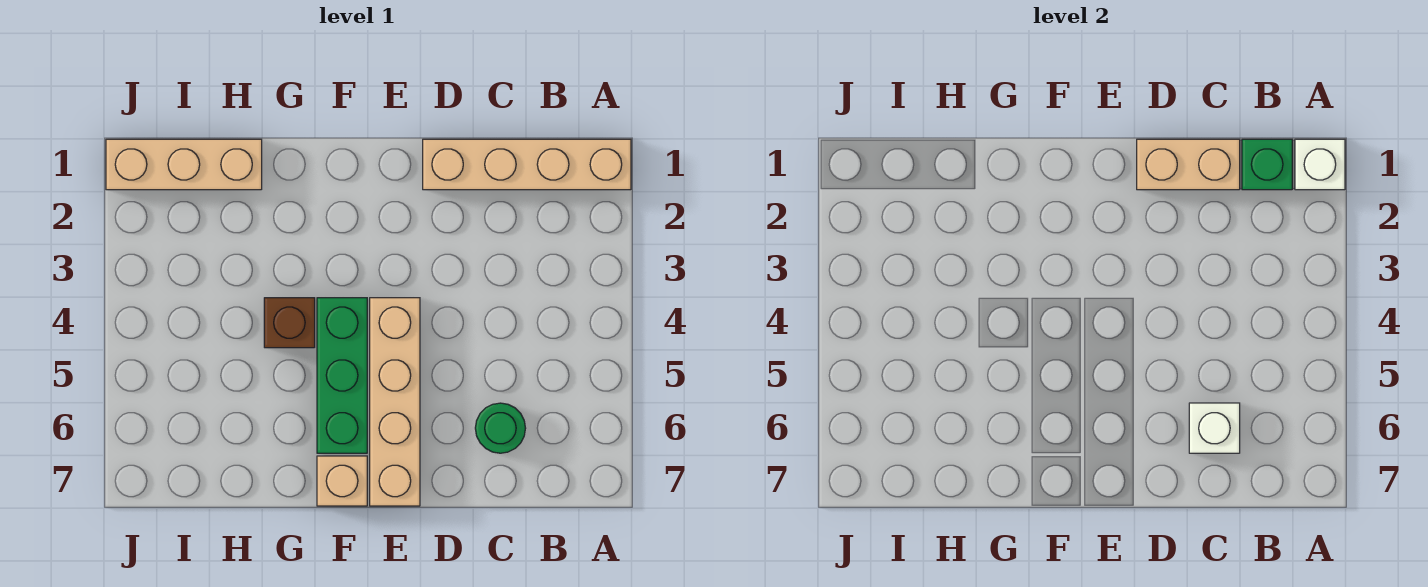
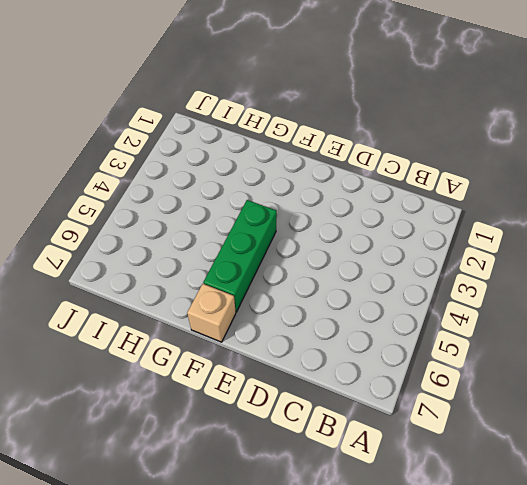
none -> tan 1x4 brick [423,139,631,190]
none -> green 1x1 round brick [475,403,526,453]

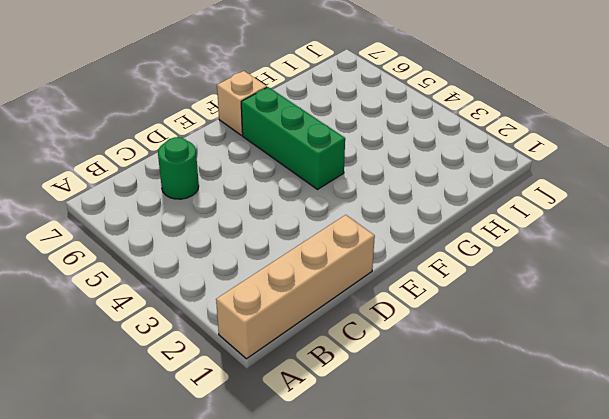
none -> tan 1x4 brick [370,298,420,506]
none -> brown 1x1 brick [264,298,315,348]

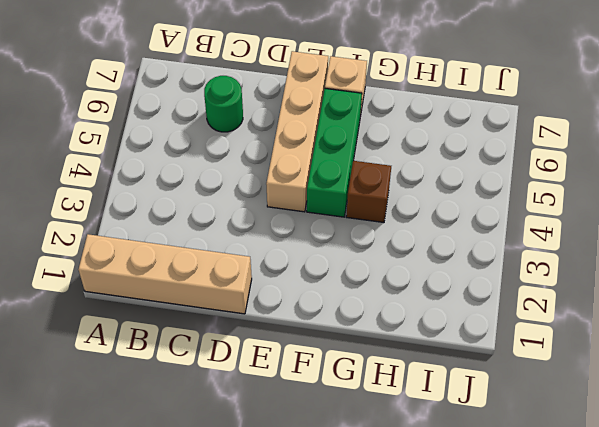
none -> tan 1x3 brick [106,139,262,190]
none -> white 1x1 brick [1295,139,1345,190]

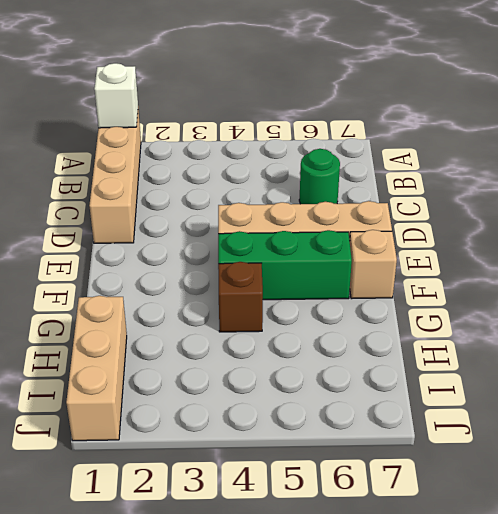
none -> green 1x1 brick [1242,139,1292,190]
none -> tan 1x2 brick [1137,139,1240,190]

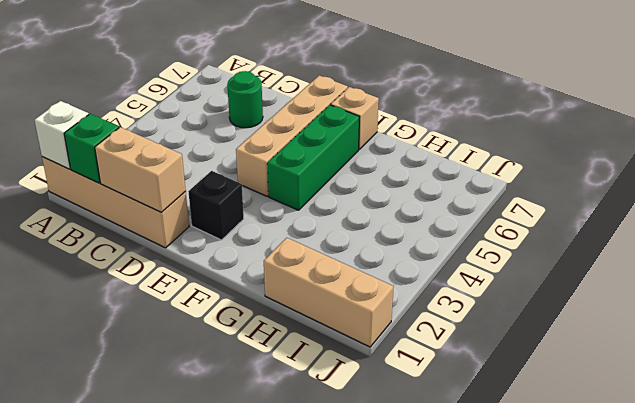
black 1x1 brick [188,171,244,240] -> none
none -> brown 1x1 brick [264,298,315,348]
none -> white 1x1 brick [1189,403,1240,453]

